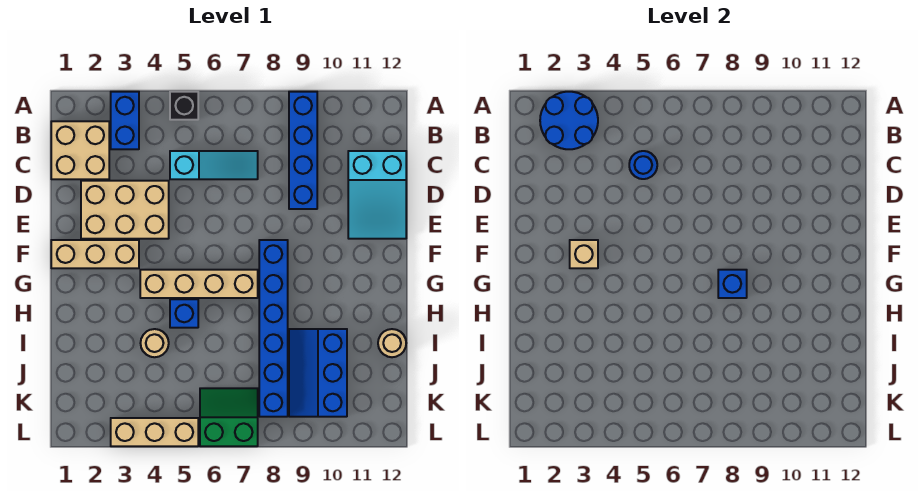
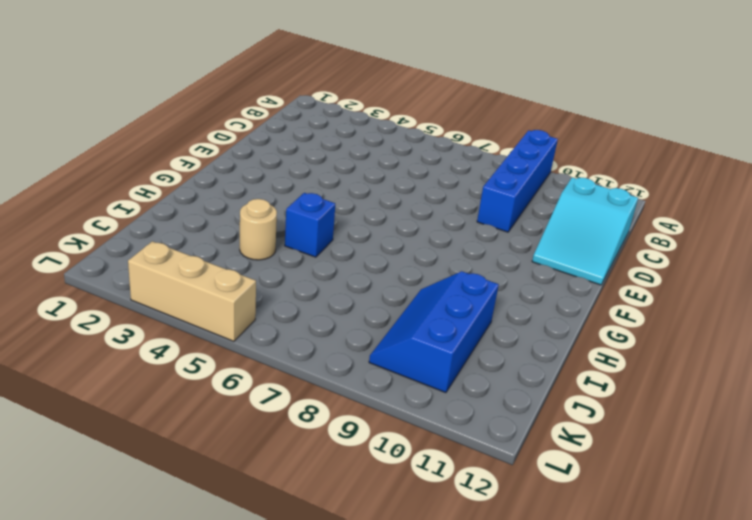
none -> blue 1x2 brick [111,92,139,149]
none -> black 1x1 brick [170,92,198,120]
none -> tan 2x2 brick [51,121,109,179]

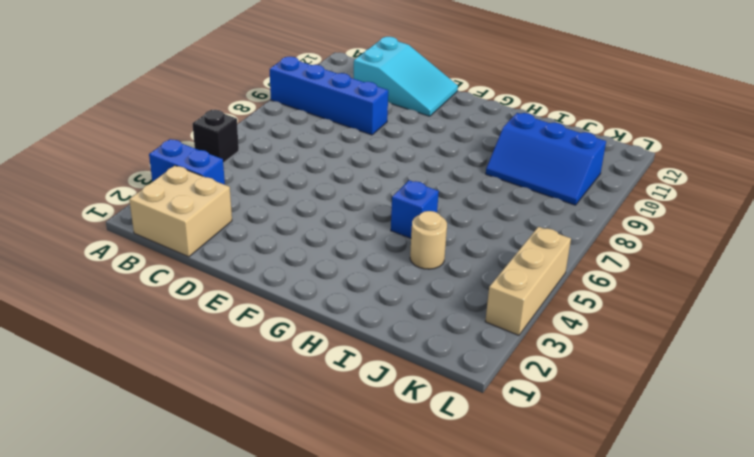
none -> cyan 1x3 slope [170,151,258,179]
none -> tan 2x3 brick [81,181,169,239]
none -> tan 1x3 brick [51,240,139,268]

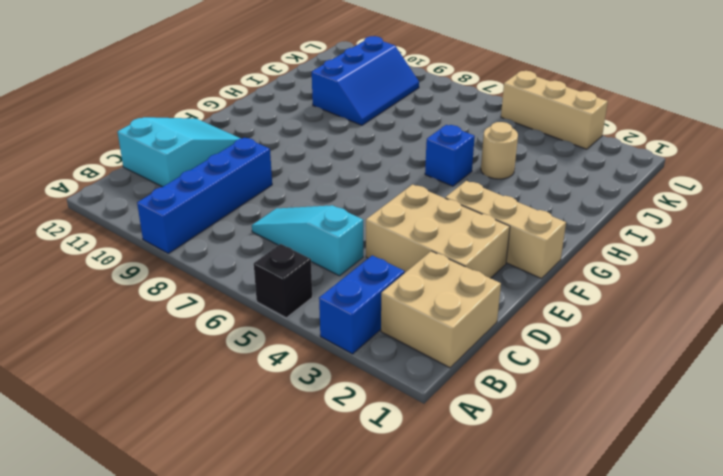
none -> blue 1x6 brick [259,240,288,417]
none -> tan 1x4 brick [140,270,258,298]
none -> tan 1x1 round brick [378,329,406,357]

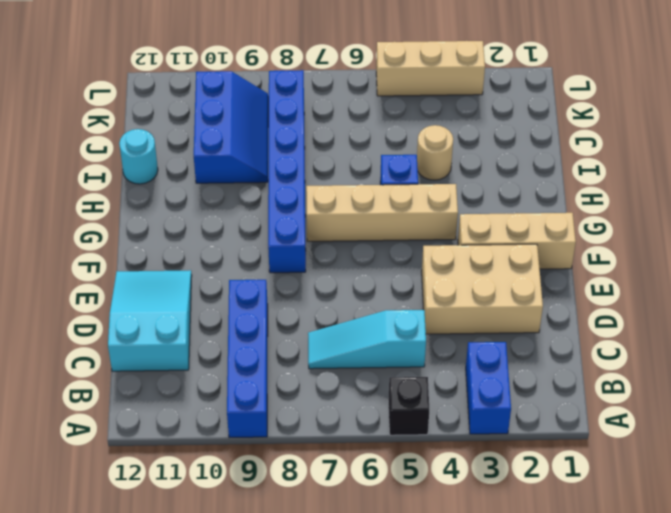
cyan 1x1 round brick [119,129,158,184] -> tan 1x1 round brick [378,329,406,357]
none -> tan 2x2 brick [51,121,109,179]
none -> green 2x2 slope [200,388,258,446]
none -> blue 2x2 round brick [540,92,598,149]

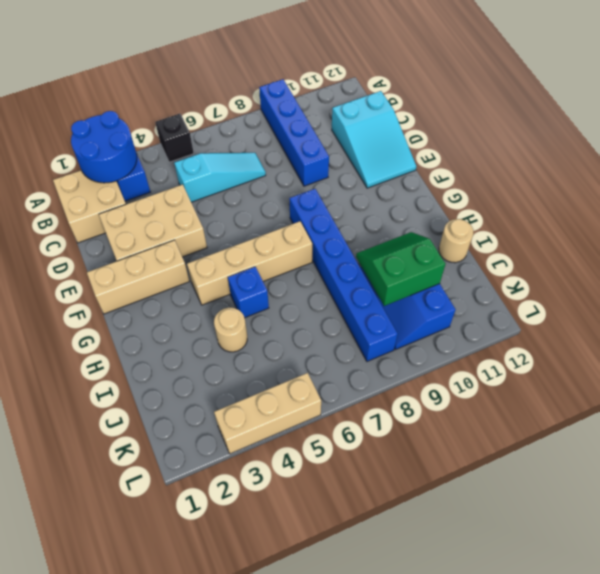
green 2x2 slope [356,232,446,306] -> green 2x2 slope moved to [200,388,258,446]
none -> blue 1x1 round brick [629,151,657,179]
none -> tan 1x1 brick [570,240,598,268]
none -> blue 1x1 brick [718,270,747,298]

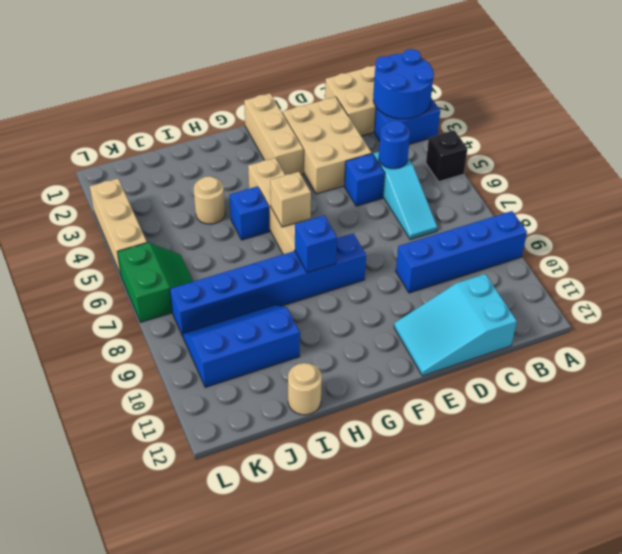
blue 1x1 brick [344,154,385,206] -> none
tan 1x1 brick [270,172,311,227] -> tan 1x1 brick moved to [570,240,598,268]

